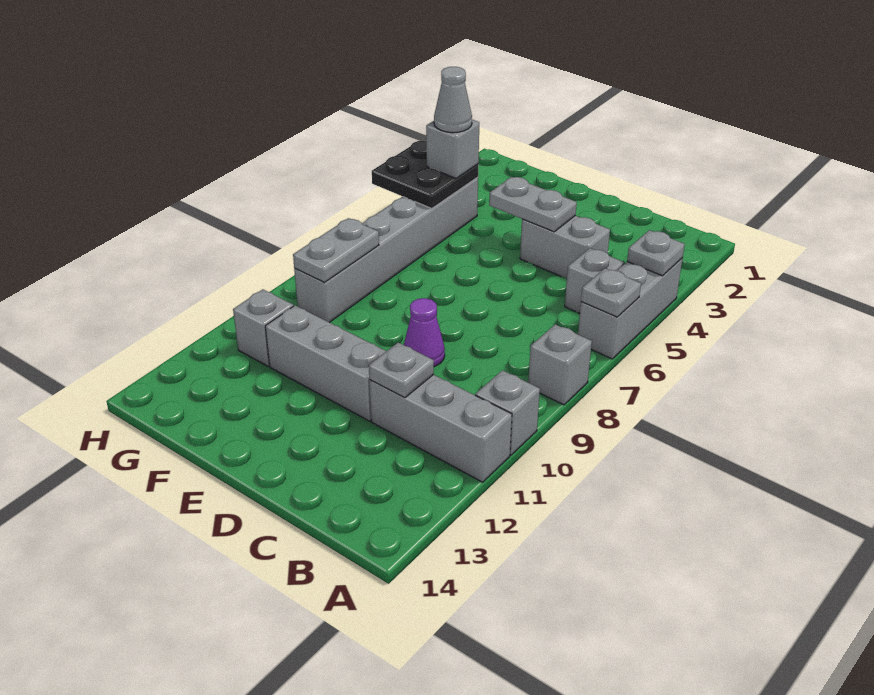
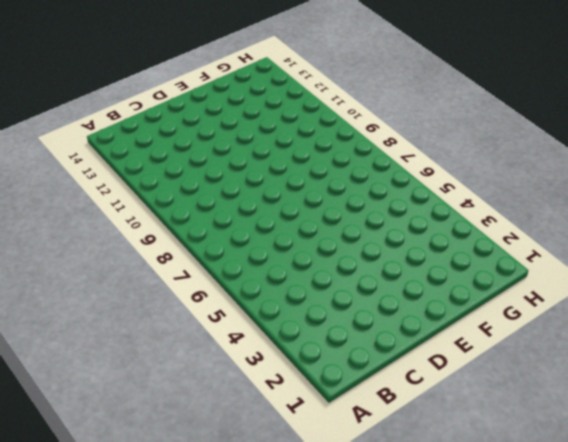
none -> grey 1x3 brick [578,258,682,359]
none -> grey 1x1 brick [528,325,592,405]
none -> grey 1x1 brick [475,370,540,455]

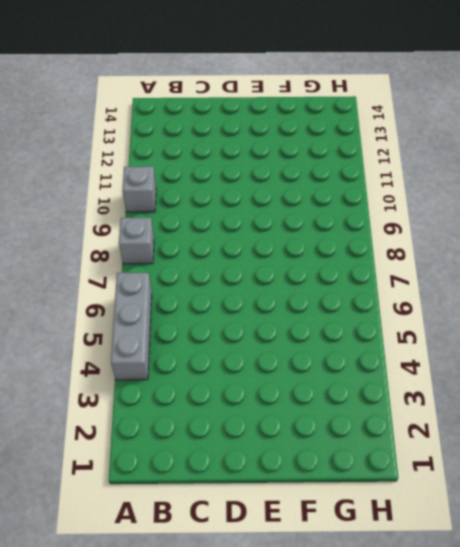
none -> grey 1x3 brick [369,375,512,482]
none -> grey 1x1 brick [565,248,624,313]
none -> grey 1x2 brick [520,216,610,279]

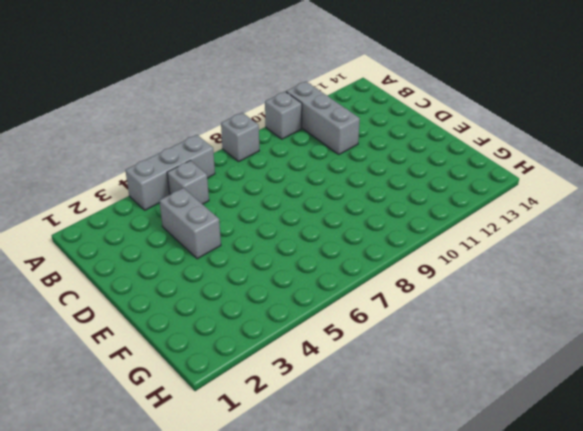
none -> purple 1x1 cone [404,298,445,367]
none -> grey 1x3 brick [265,306,386,421]
none -> grey 1x6 brick [294,177,478,322]

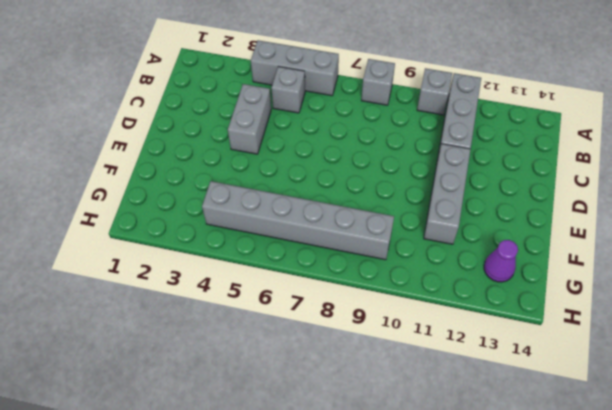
purple 1x1 cone [484,240,518,282] -> purple 1x1 cone moved to [404,298,445,367]
none -> grey 1x1 brick [233,289,293,366]
none -> grey 1x1 plate [627,230,685,276]
none -> grey 1x1 plate [581,268,641,317]

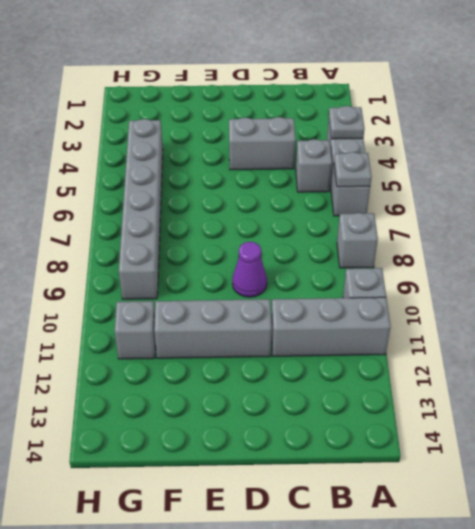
none -> grey 1x1 plate [369,343,434,398]
none -> grey 1x2 plate [489,177,577,232]
none -> black 2x2 plate [372,141,478,208]

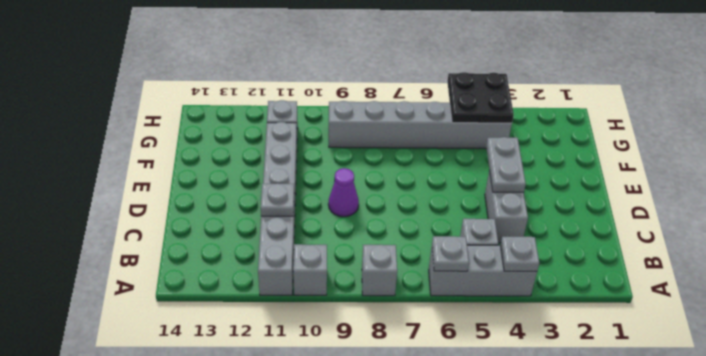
none -> grey 1x2 plate [293,218,379,282]
none -> grey 1x1 brick [426,120,479,178]
none -> grey 1x1 cone [434,67,472,133]

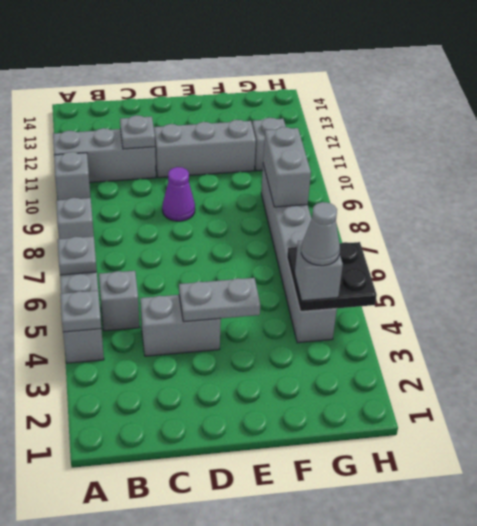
grey 1x2 brick [263,127,311,207] -> grey 1x2 plate [293,218,379,282]

